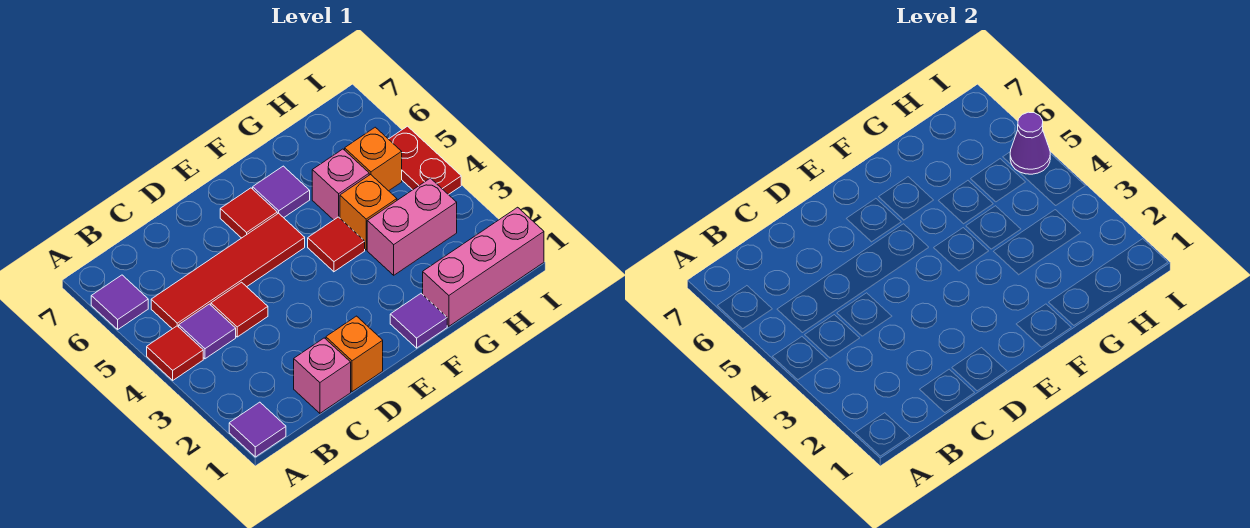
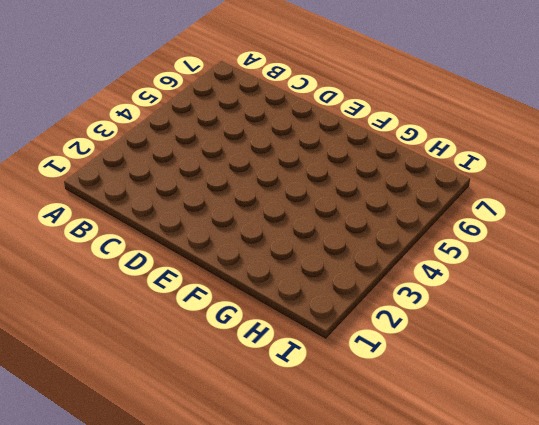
none -> purple 1x1 tile [229,402,286,457]
none -> red 1x1 tile [147,326,203,380]
none -> purple 1x1 tile [91,275,148,329]

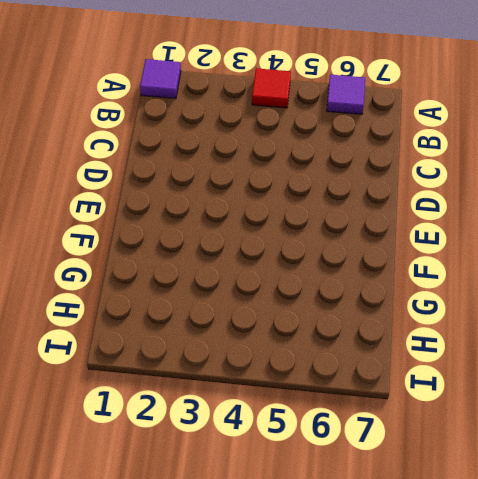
none -> purple 1x1 tile [179,304,236,359]
none -> red 1x4 tile [151,213,305,329]
none -> pink 1x1 brick [294,338,351,413]

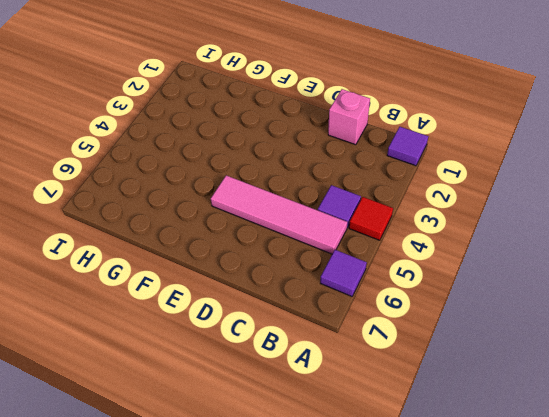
pink 1x4 tile [211,175,347,254] -> red 1x4 tile [151,213,305,329]
none -> red 1x1 tile [211,282,268,337]
none -> orange 1x1 brick [326,316,383,392]
none -> red 1x1 tile [220,188,277,238]

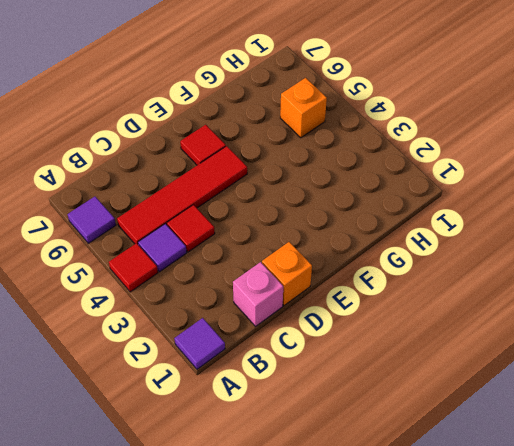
none -> purple 1x1 tile [390,294,447,348]
none -> red 1x1 tile [308,217,365,272]
none -> purple 1x1 tile [253,166,310,218]

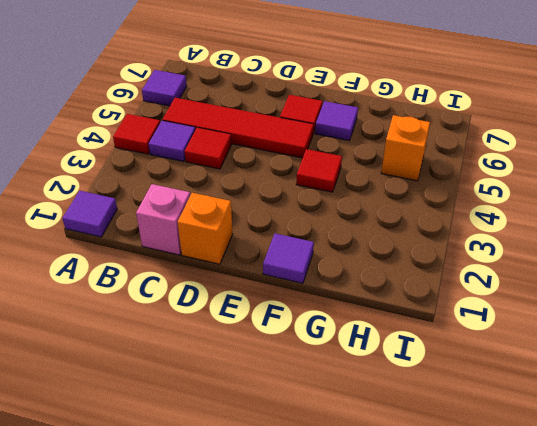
none -> pink 1x3 brick [423,207,544,326]
none -> pink 1x2 brick [367,178,457,275]
none -> orange 1x1 brick [340,175,397,250]

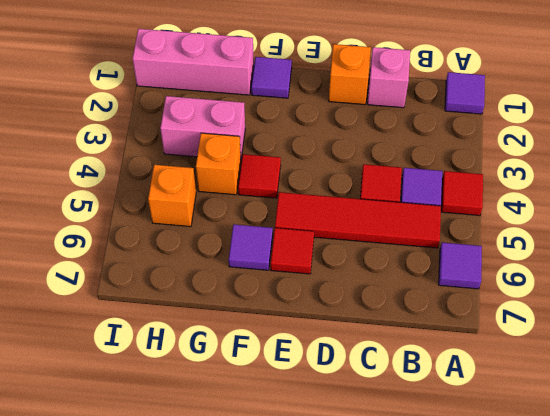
none -> pink 1x1 brick [312,149,369,220]
none -> red 1x2 plate [389,126,461,195]
none -> purple 1x1 cone [1010,112,1050,174]

